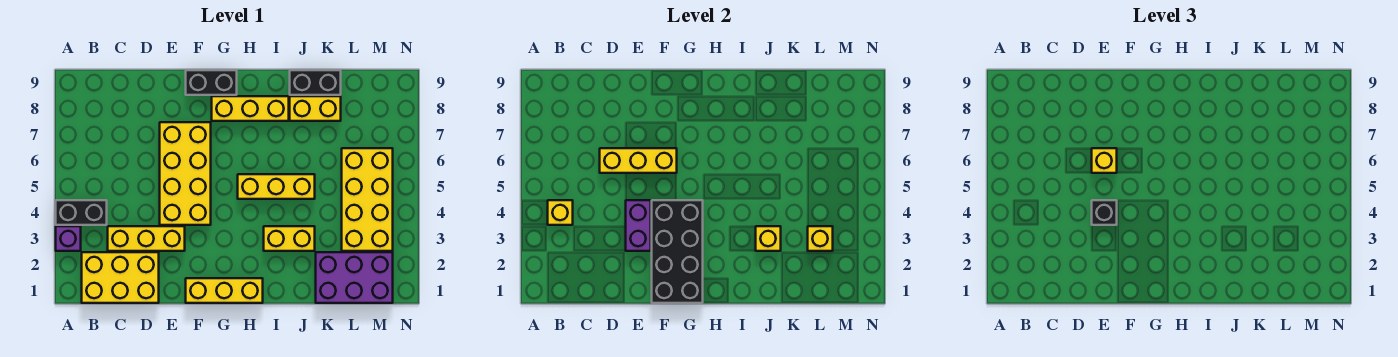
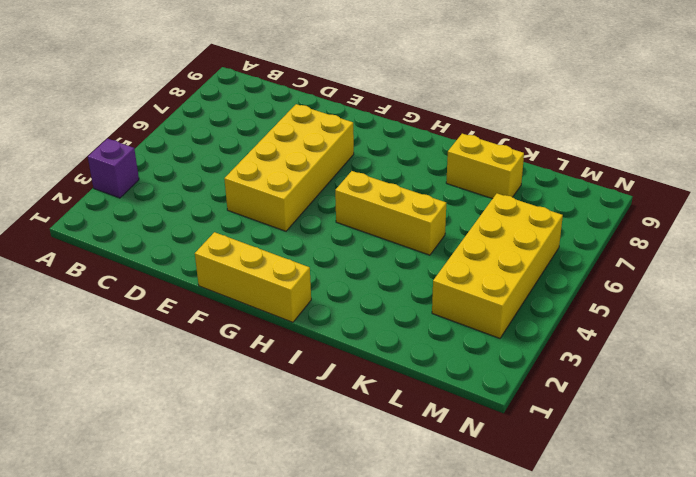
none -> black 1x2 brick [56,200,107,225]
none -> yellow 2x3 brick [82,252,159,303]
none -> yellow 1x3 brick [108,226,185,251]

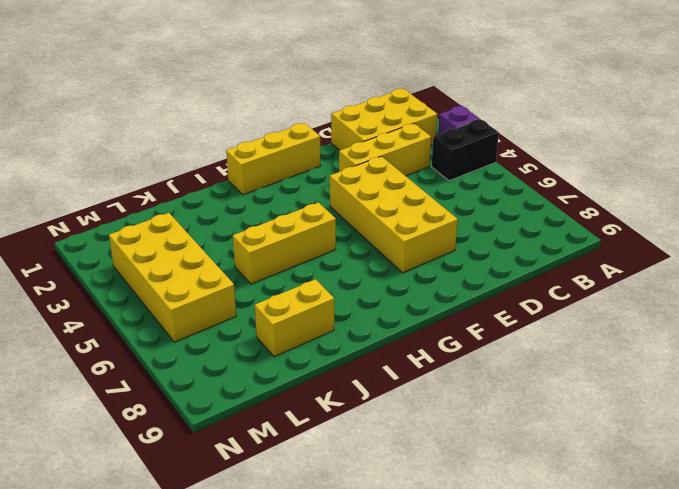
none -> black 1x2 brick [186,70,237,95]
none -> yellow 1x3 brick [212,96,289,121]
none -> yellow 1x2 brick [264,226,315,251]

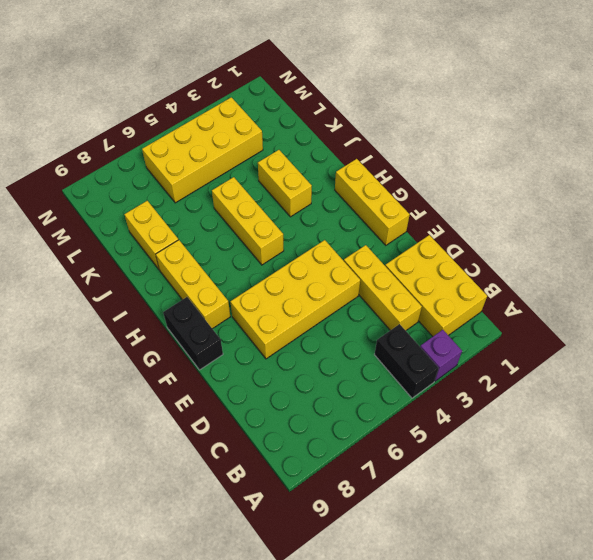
none -> black 1x2 brick [290,70,341,95]
none -> purple 2x3 brick [316,252,393,303]
none -> yellow 1x1 brick [548,200,573,225]

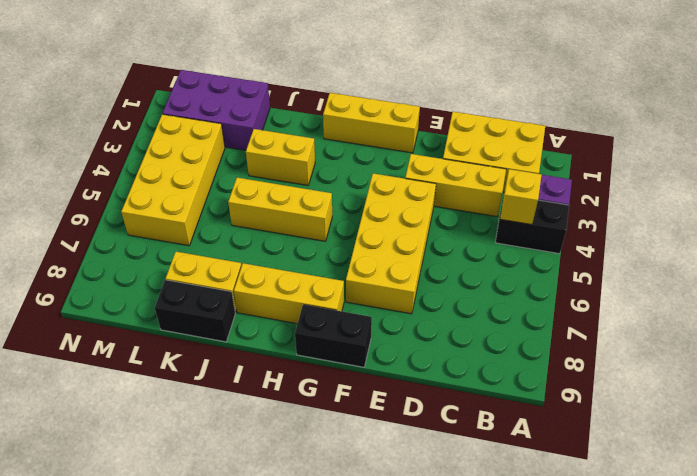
none -> yellow 1x3 brick [600,148,677,173]
none -> purple 1x2 brick [626,200,651,251]
none -> black 2x4 brick [652,200,703,303]

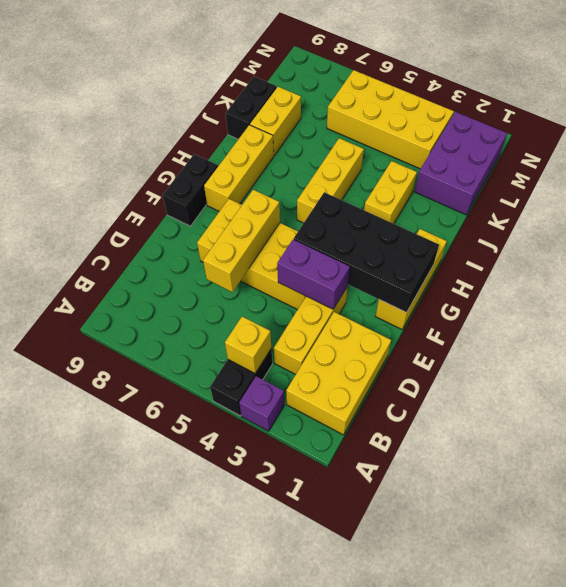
none -> yellow 1x1 brick [756,226,781,251]
none -> yellow 1x1 brick [808,226,833,251]
none -> black 1x1 brick [1092,200,1117,225]

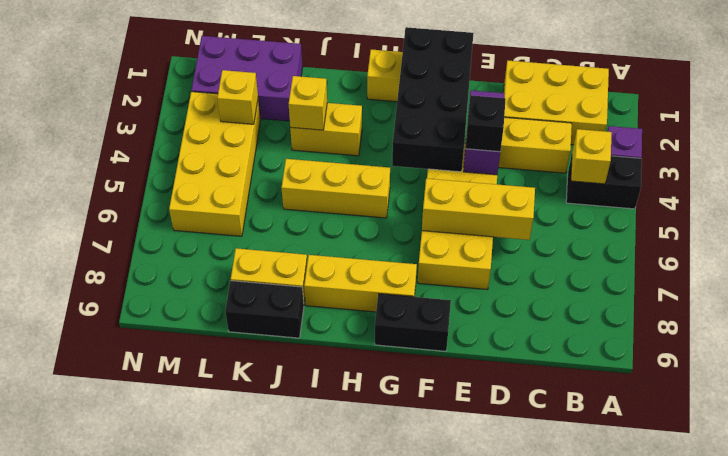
none -> yellow 1x1 brick [1092,148,1117,173]

